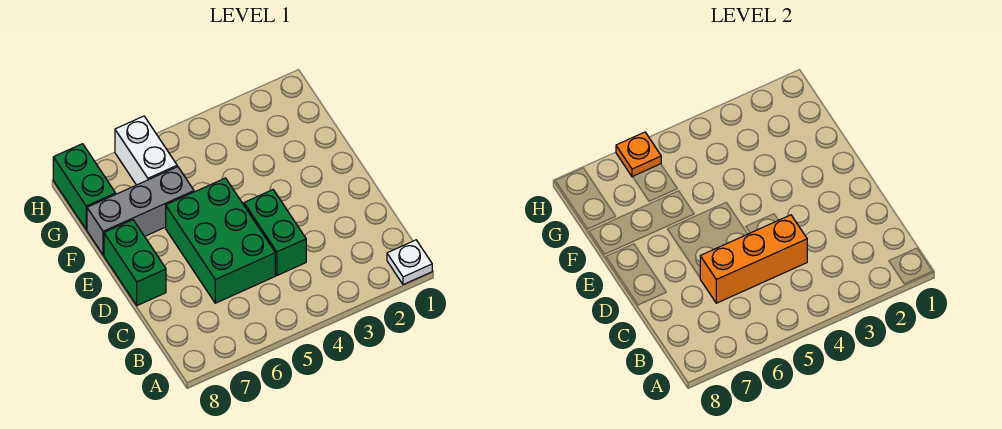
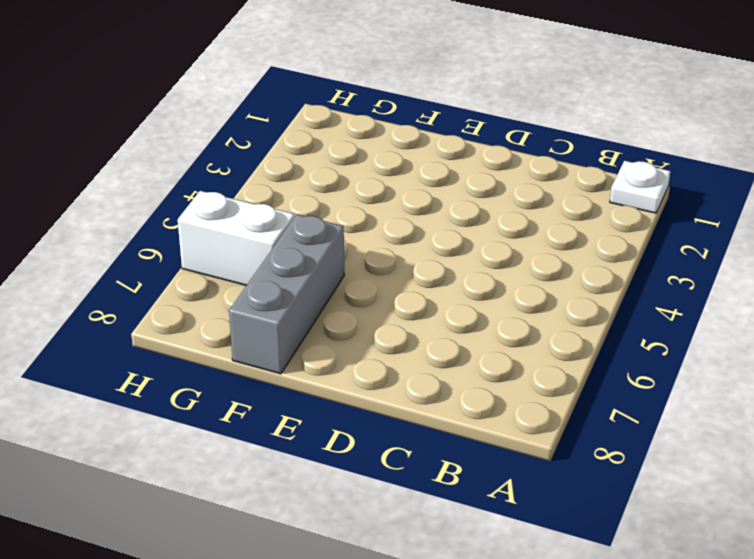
none -> green 1x2 brick [244,190,306,275]
none -> green 2x3 brick [166,178,275,303]

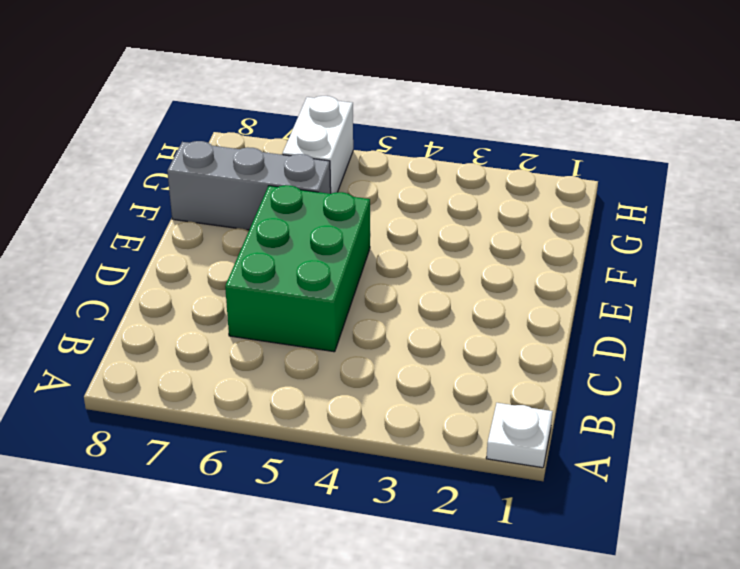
none -> green 1x2 brick [244,190,306,275]
none -> green 1x2 brick [104,220,166,306]

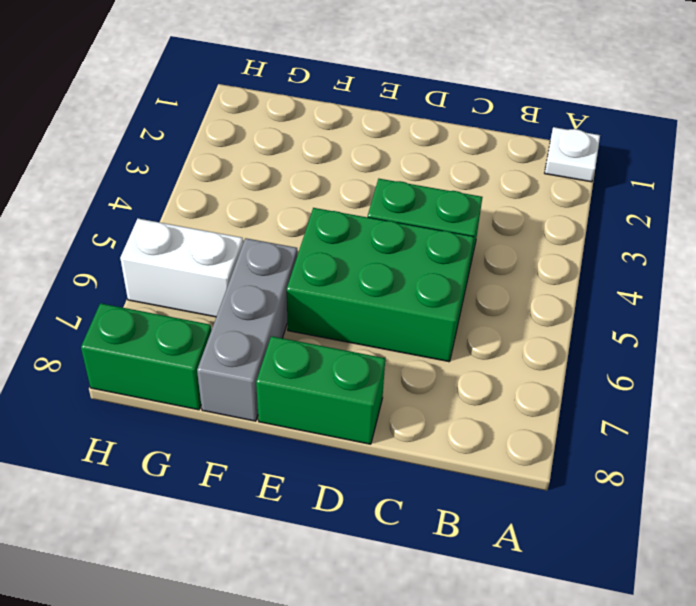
none -> orange 1x3 brick [700,215,807,303]
none -> orange 1x1 plate [616,132,661,177]

